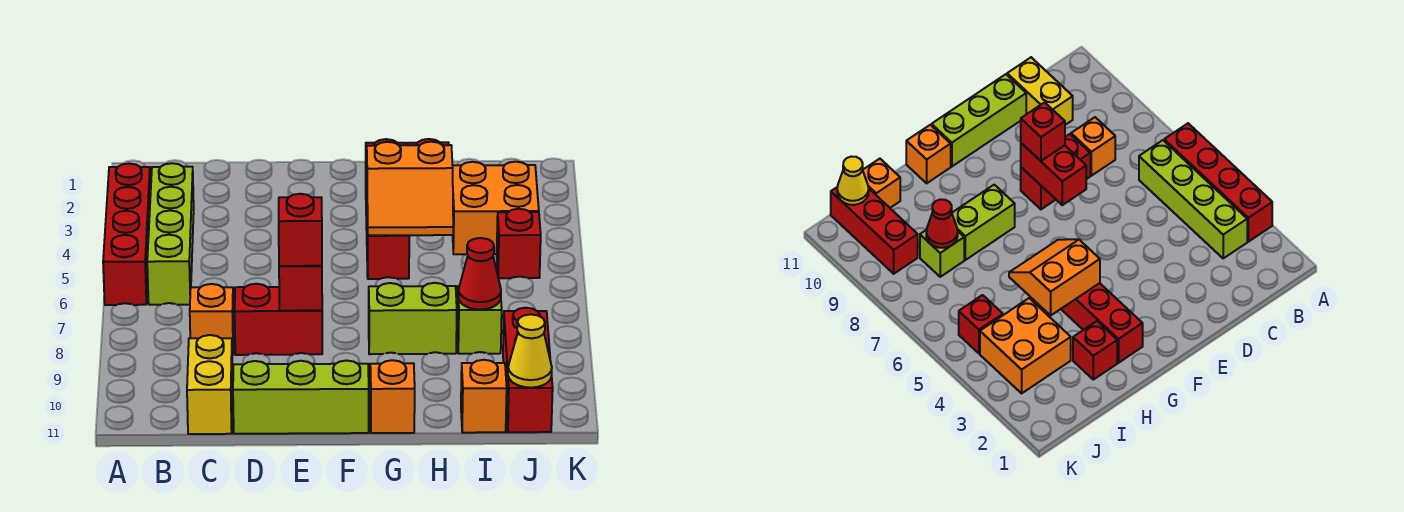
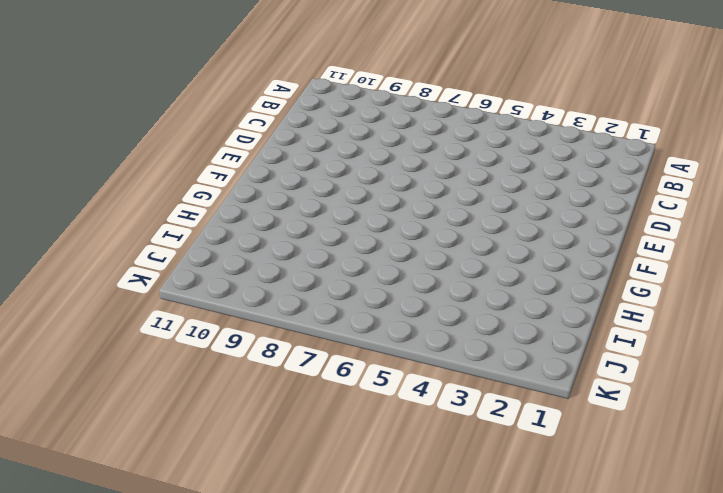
none -> red 1x4 brick [103,164,151,305]
none -> lime 1x4 brick [147,163,194,305]
none -> orange 1x1 brick [190,284,234,355]

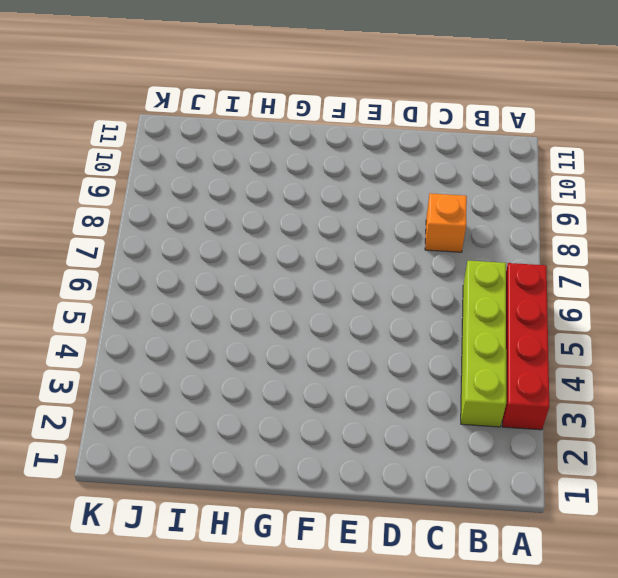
none -> yellow 1x2 brick [187,335,233,434]
none -> red 1x2 brick [235,284,322,355]
none -> lime 1x3 brick [233,361,369,434]

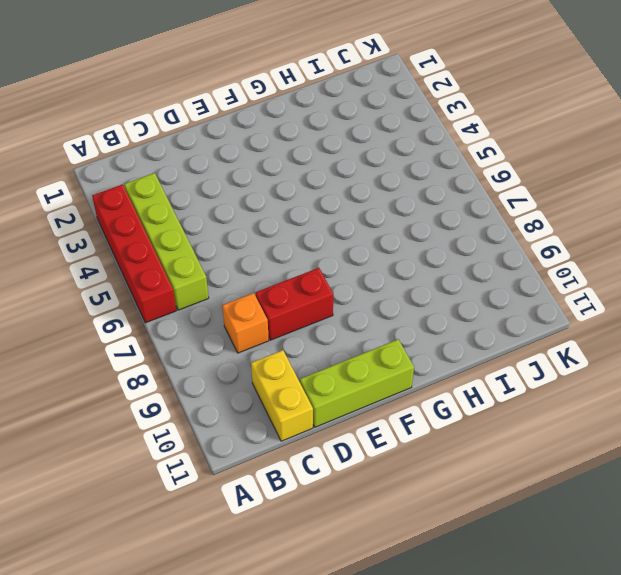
none -> red 1x4 brick [366,139,409,279]
none -> lime 1x2 brick [369,283,457,354]
none -> orange 1x1 brick [370,360,415,433]

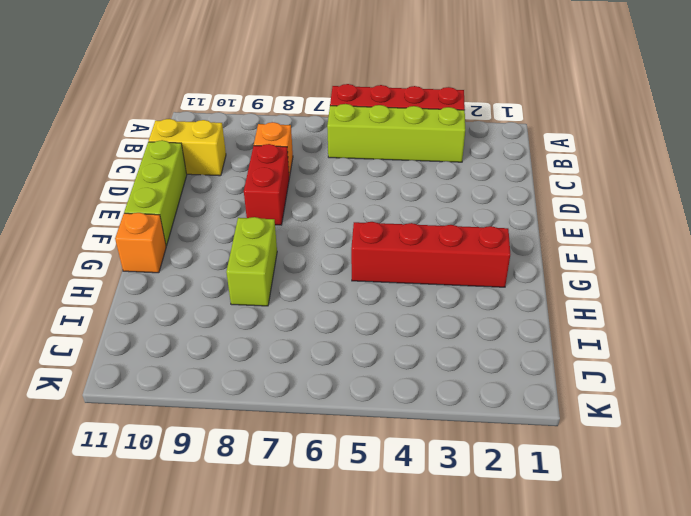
none -> red 1x1 brick [1073,321,1117,380]
none -> orange 2x2 brick [452,162,539,254]
none -> lime 1x1 brick [457,286,502,354]

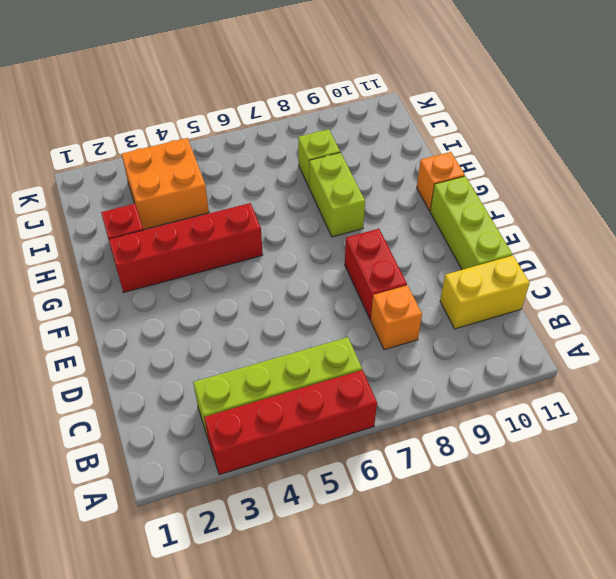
none -> orange 1x1 brick [461,360,507,433]
none -> red 1x1 brick [497,209,541,278]
none -> red 1x3 brick [503,308,553,432]

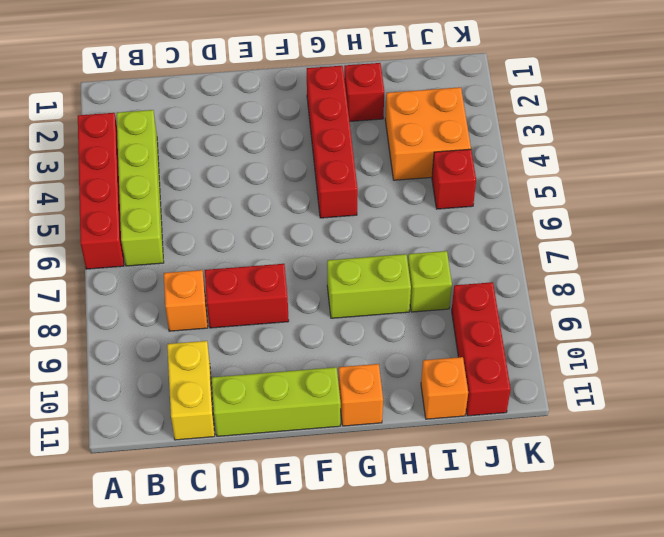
none -> red 1x2 brick [279,266,322,311]
none -> orange 2x2 slope [367,142,453,235]
none -> red 1x1 cone [458,238,501,310]

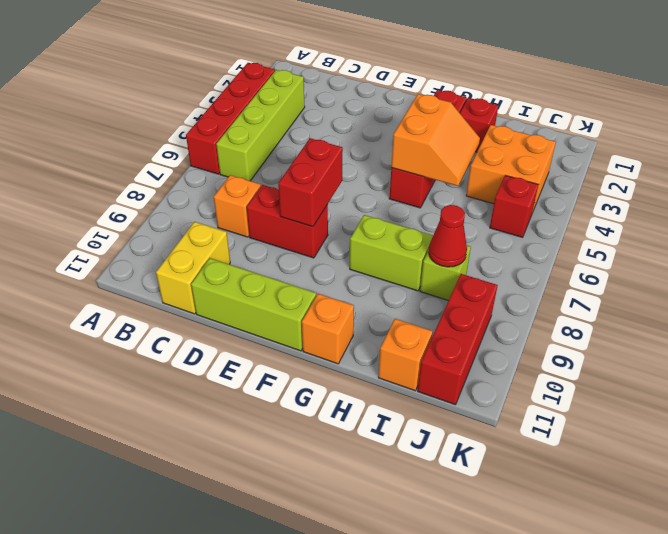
orange 2x2 slope [391,94,480,186] -> orange 2x2 slope turned to [367,142,453,235]
none -> yellow 1x1 cone [508,314,552,388]
none -> red 1x1 brick [279,194,322,266]

